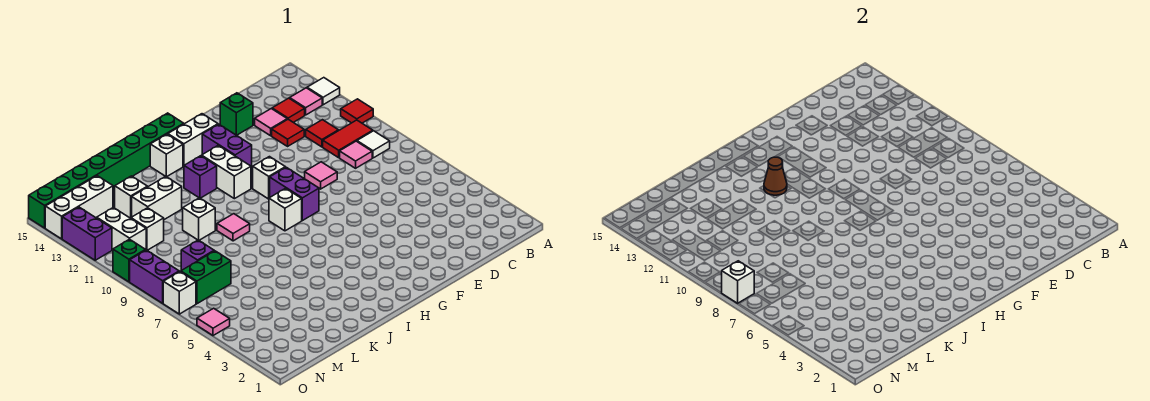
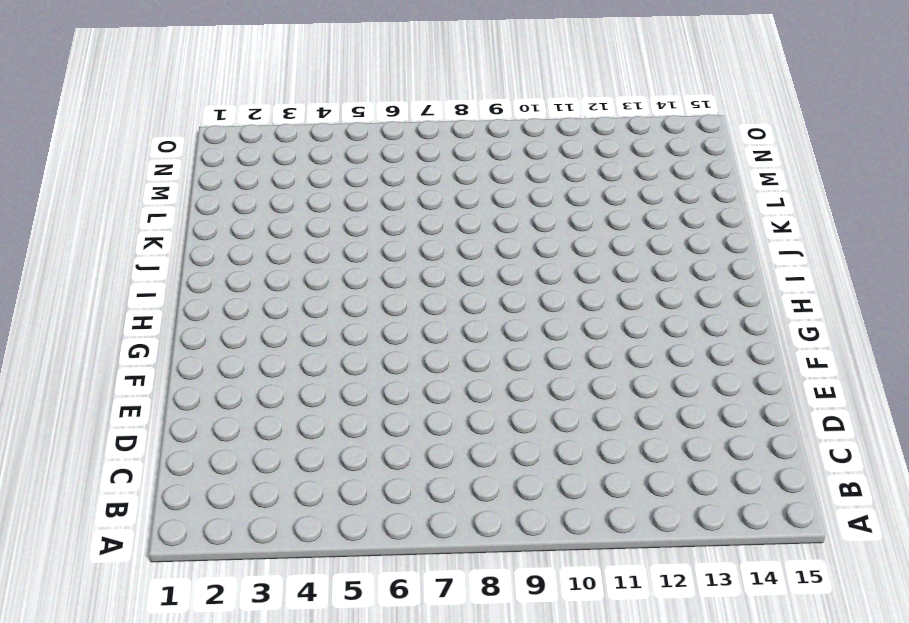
none -> red 1x1 tile [341,99,373,123]
none -> white 1x1 tile [307,78,340,105]
none -> white 1x1 tile [357,131,390,158]
none -> red 1x2 tile [323,120,373,158]

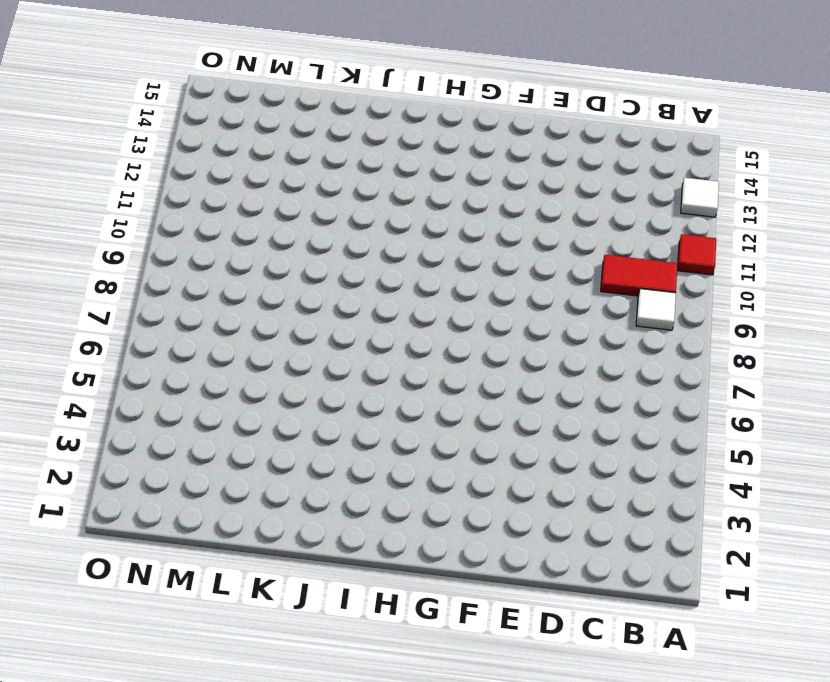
none -> pink 1x1 tile [290,88,322,115]
none -> pink 1x1 tile [340,141,372,168]
none -> red 1x1 tile [306,120,339,147]
none -> red 1x1 tile [272,98,305,122]

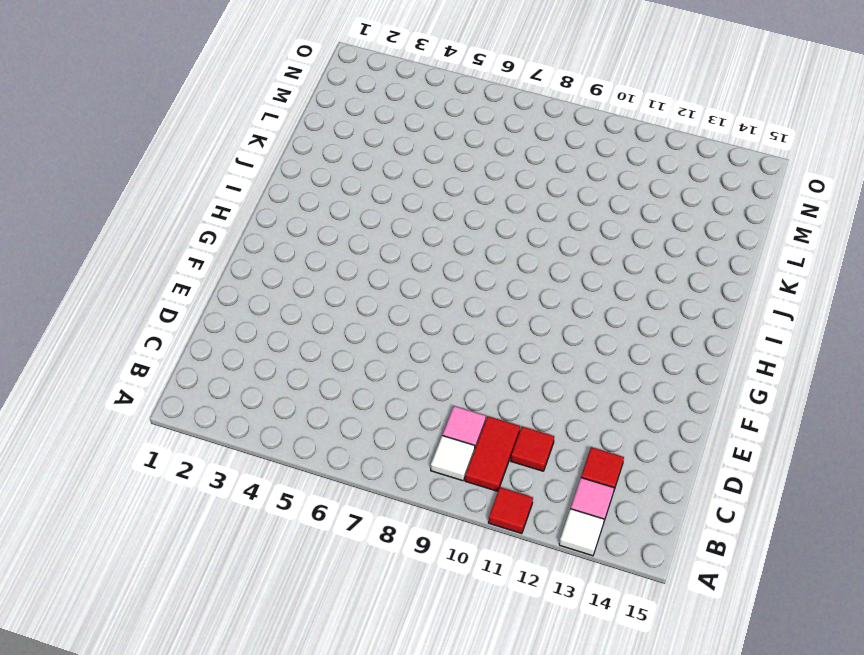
none -> red 1x1 tile [272,119,304,146]
none -> pink 1x1 tile [255,109,287,136]
none -> pink 1x1 tile [305,162,337,189]
none -> green 1x1 brick [220,93,253,135]

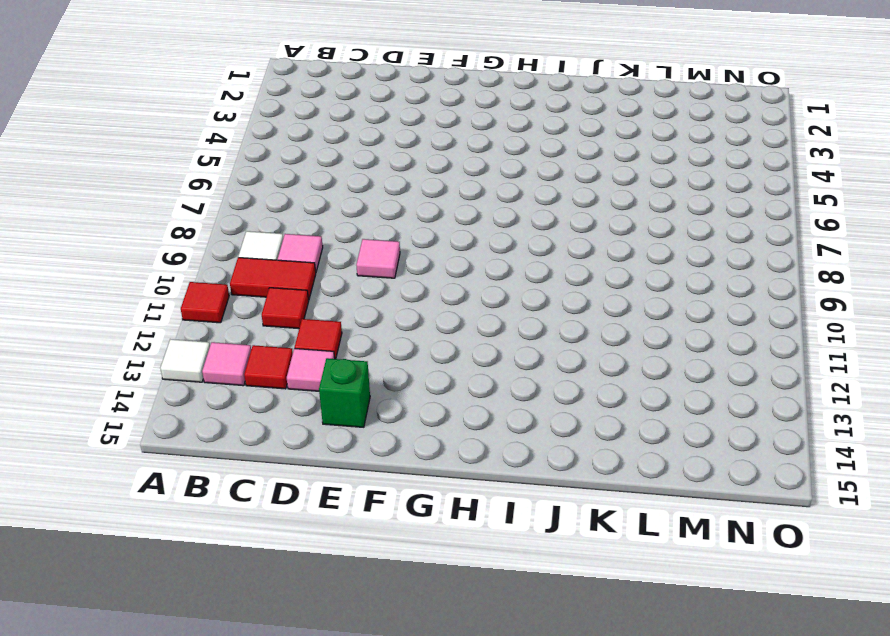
none -> purple 1x2 brick [270,167,319,221]
none -> white 1x1 brick [253,157,285,199]
none -> purple 1x2 brick [202,124,252,168]
none -> white 1x2 brick [168,114,218,166]

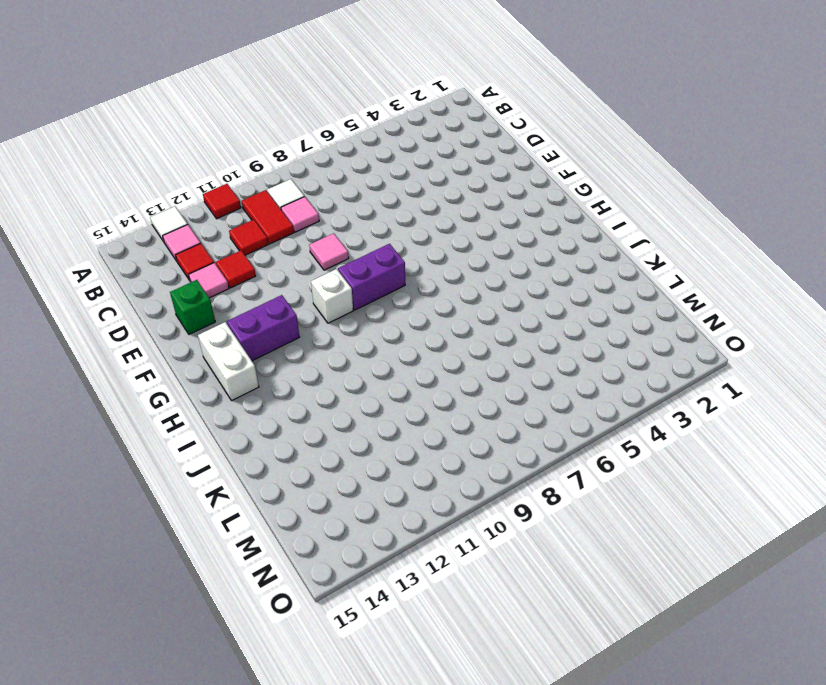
none -> white 1x1 brick [269,188,302,231]
none -> white 1x2 brick [202,145,251,199]
none -> green 1x8 brick [29,113,184,228]
none -> purple 1x1 brick [184,156,217,198]

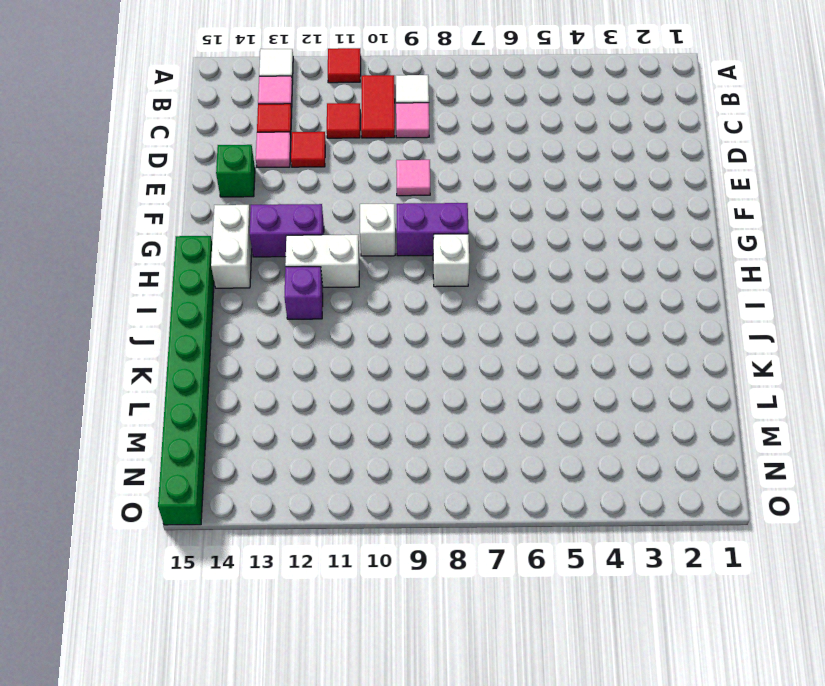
none -> white 1x1 brick [150,134,183,177]
none -> pink 1x1 tile [217,214,250,241]
none -> white 1x1 brick [183,198,215,240]
none -> white 1x2 brick [132,176,182,220]

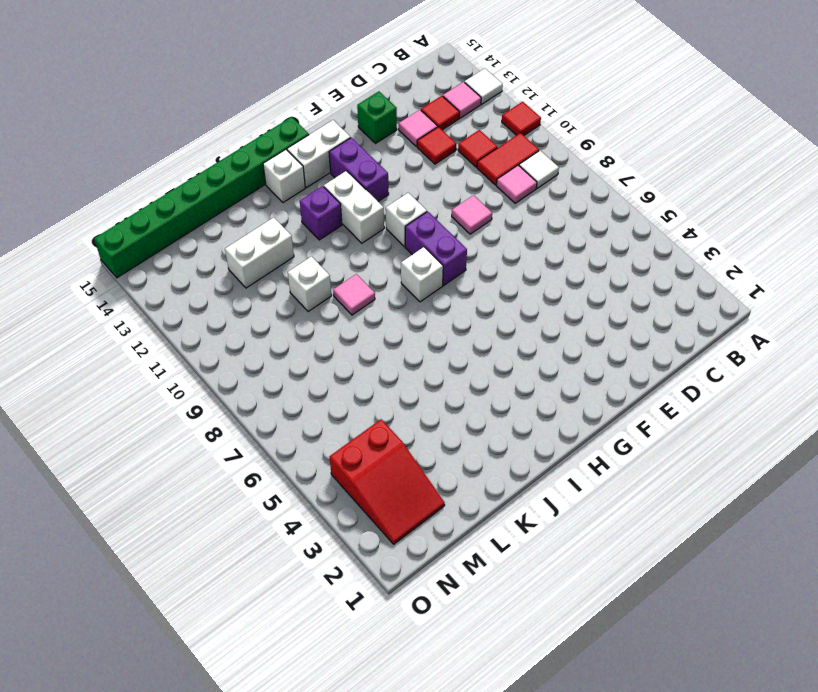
red 2x3 slope [330,419,445,544] -> none
none -> white 1x1 brick [115,176,147,218]
none -> green 1x2 brick [181,251,231,304]
none -> purple 1x1 brick [181,240,214,270]
none -> white 1x1 brick [131,208,164,250]

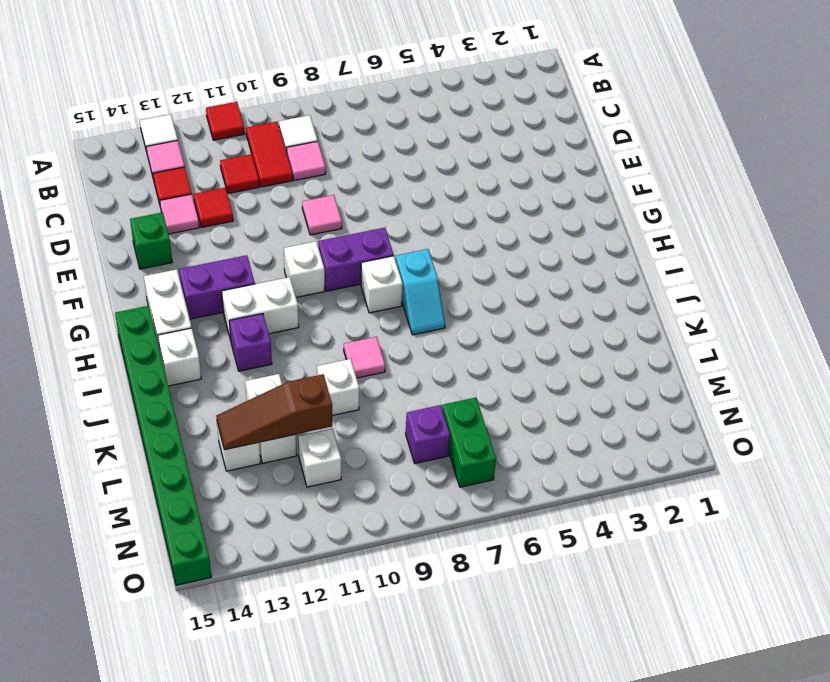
cyan 1x2 slope [396,249,445,335] -> none
brown 1x3 slope [216,374,332,450] -> none
none -> white 1x3 brick [45,176,113,239]
none -> white 1x2 brick [97,207,146,250]
none -> pink 1x1 tile [197,308,230,336]
none -> white 1x1 brick [163,272,196,314]

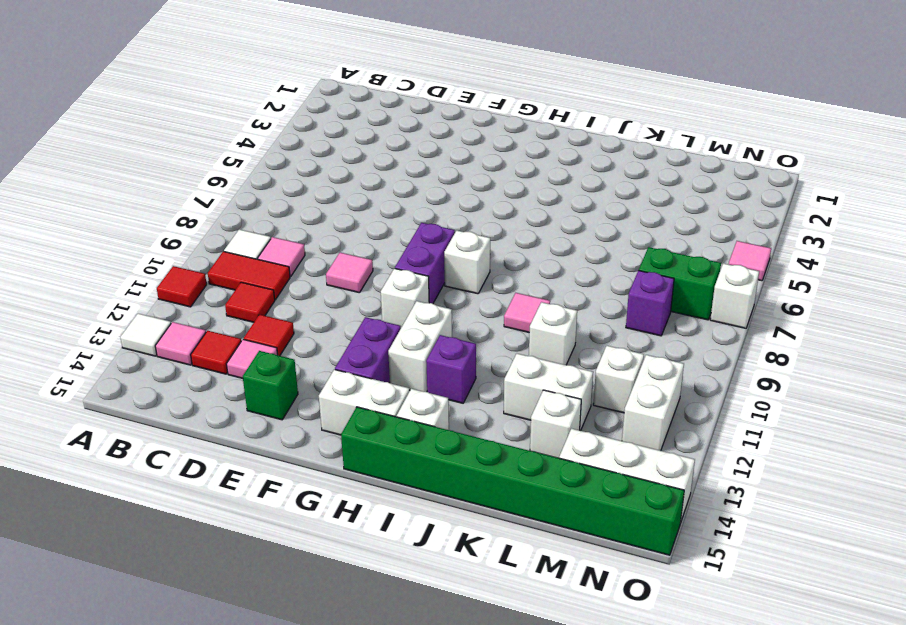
none -> purple 1x2 brick [130,250,179,303]
none -> green 1x1 brick [113,239,145,282]
none -> purple 1x2 brick [62,207,112,260]
none -> brown 1x1 cone [764,157,787,195]

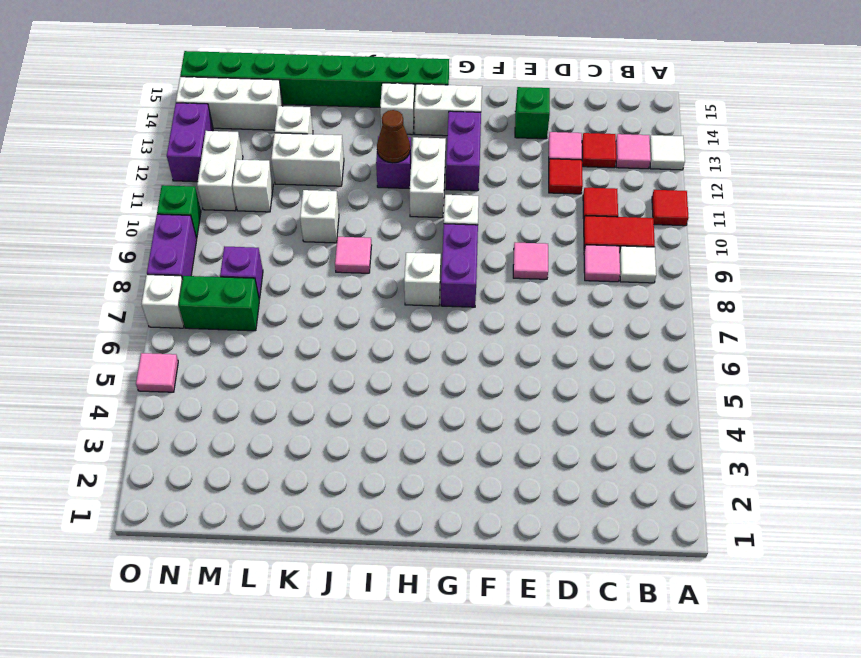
none -> white 1x1 brick [722,261,754,303]

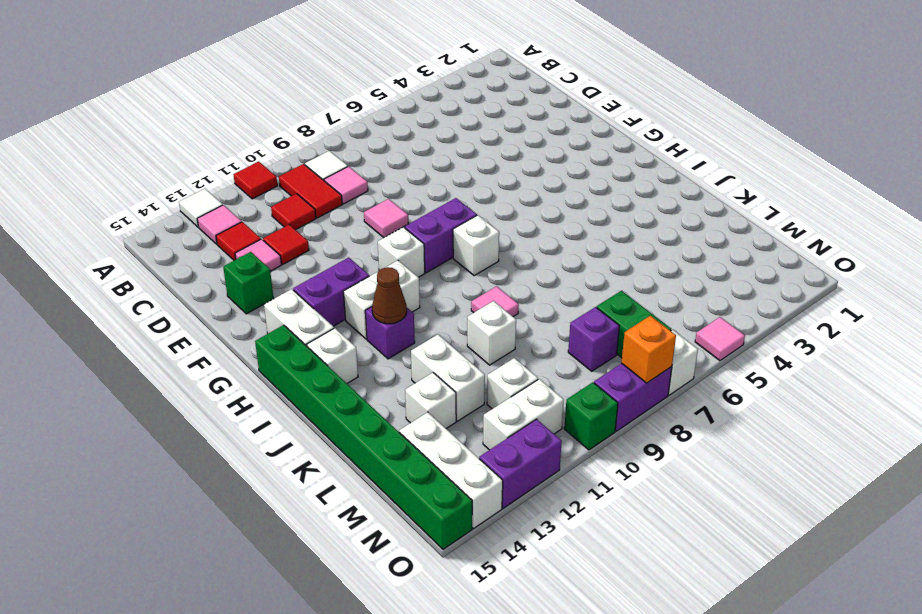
orange 1x1 brick [621,316,676,383] -> white 1x1 brick [722,261,754,303]

